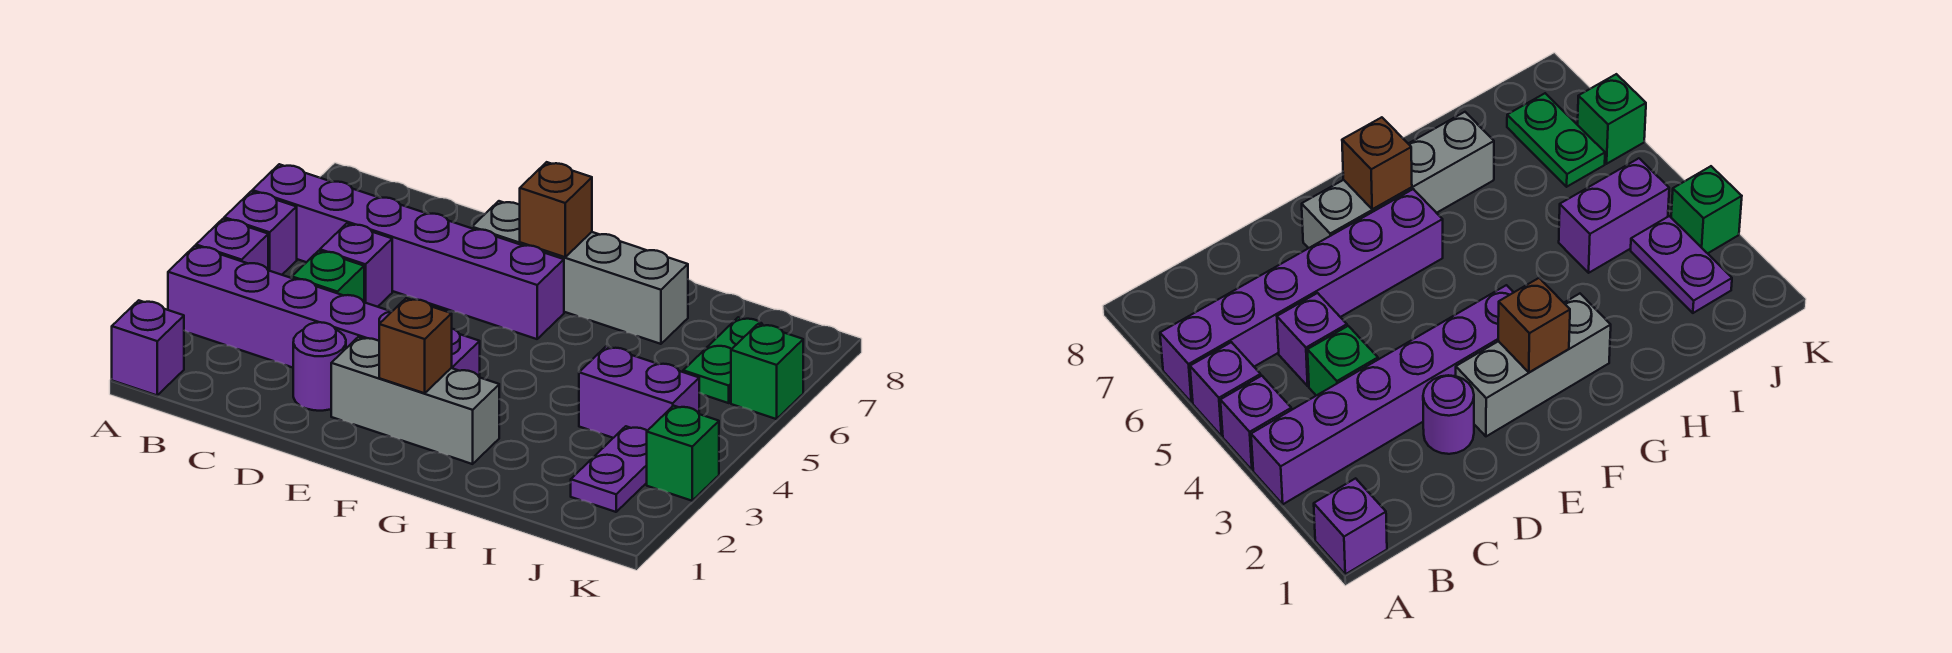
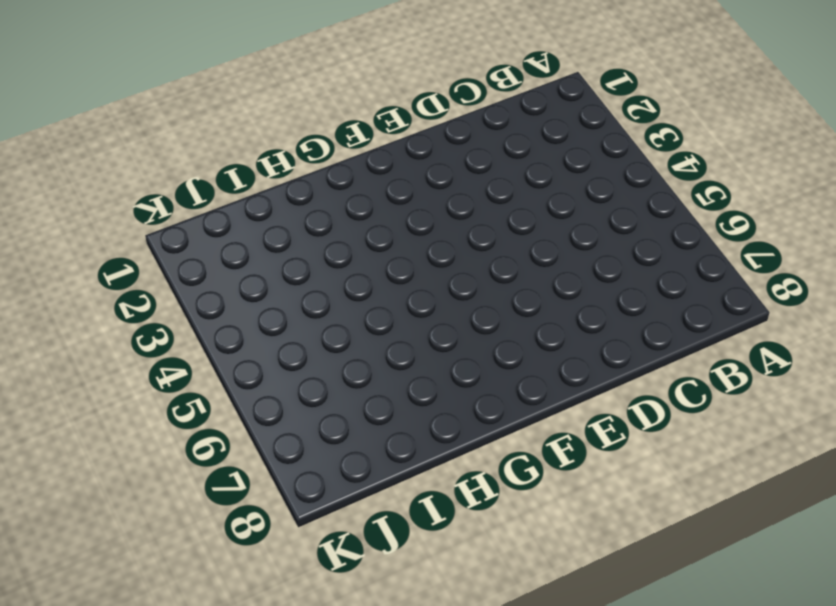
none -> purple 1x1 brick [112,300,184,395]
none -> purple 1x6 brick [168,246,480,377]
none -> purple 1x1 brick [196,219,268,270]

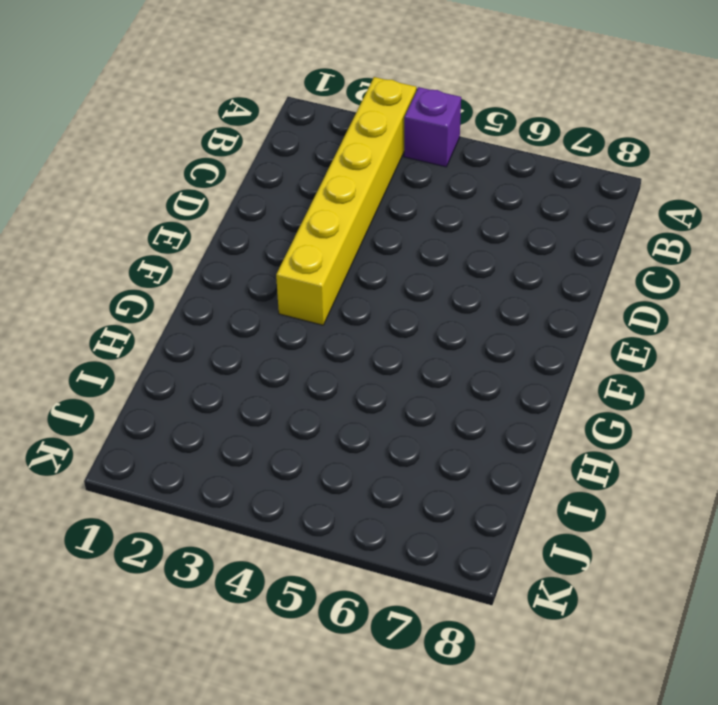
yellow 1x6 brick [276,77,416,325] -> purple 1x6 brick [168,246,480,377]
none -> purple 1x1 brick [112,300,184,395]
none -> purple 1x1 brick [224,192,297,275]
none -> purple 1x6 brick [252,164,564,339]

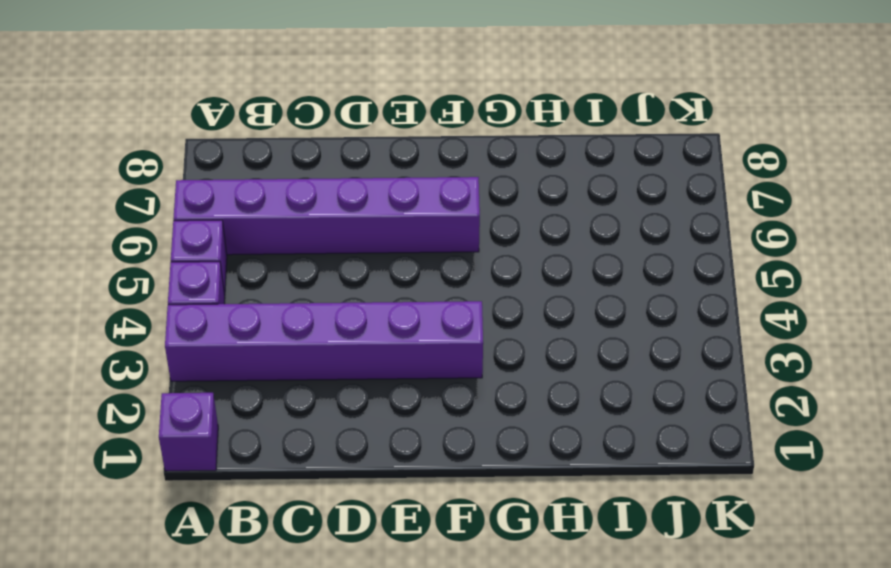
none -> green 1x1 brick [292,251,364,302]
none -> purple 1x1 brick [320,224,392,307]
none -> purple 1x1 round brick [293,322,346,411]

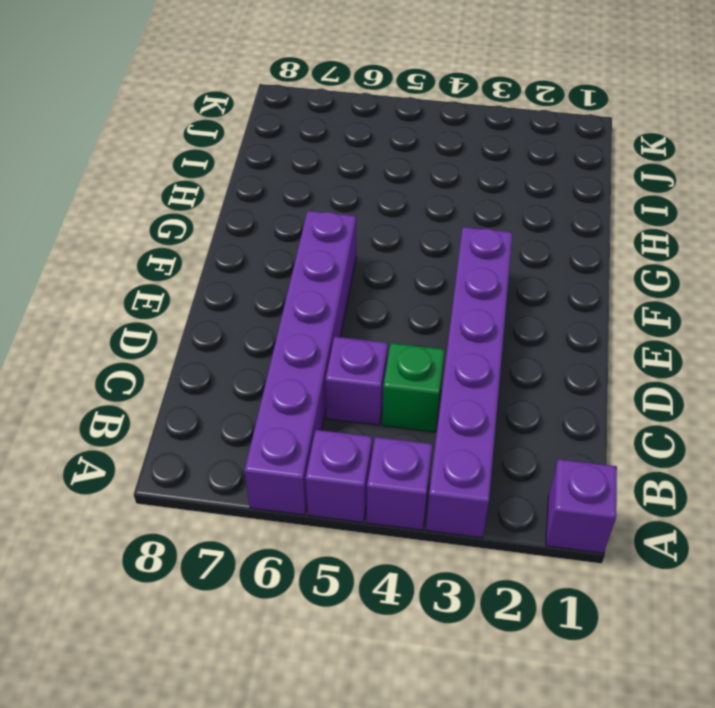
none -> purple 1x1 round brick [293,322,346,411]
none -> grey 1x3 brick [331,337,499,464]
none -> grey 1x4 brick [472,201,688,344]

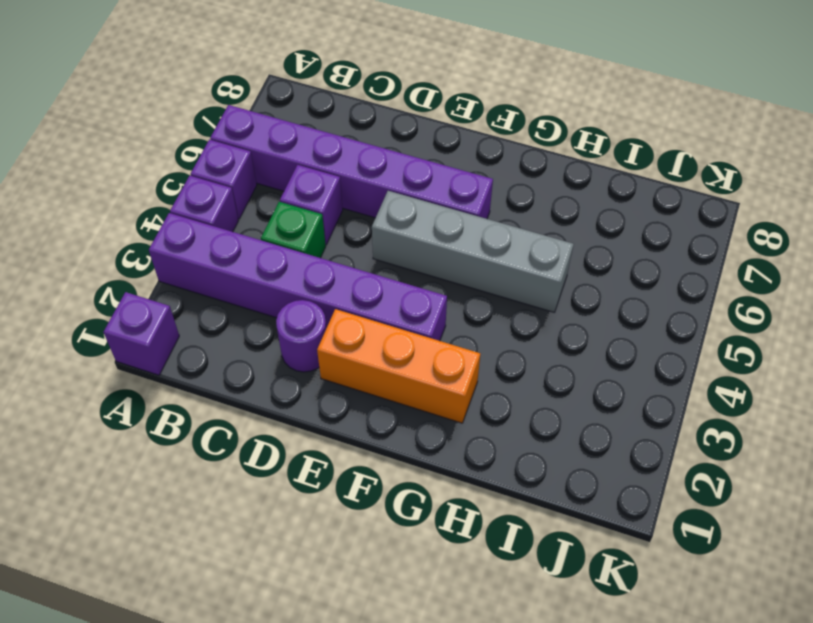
orange 1x3 brick [317,309,480,423] -> grey 1x3 brick [331,337,499,464]
grey 1x4 brick [372,191,574,312] -> grey 1x4 brick moved to [472,201,688,344]
none -> purple 1x2 brick [579,347,699,438]
none -> purple 1x2 plate [571,426,647,512]
none -> green 1x2 plate [683,317,763,403]

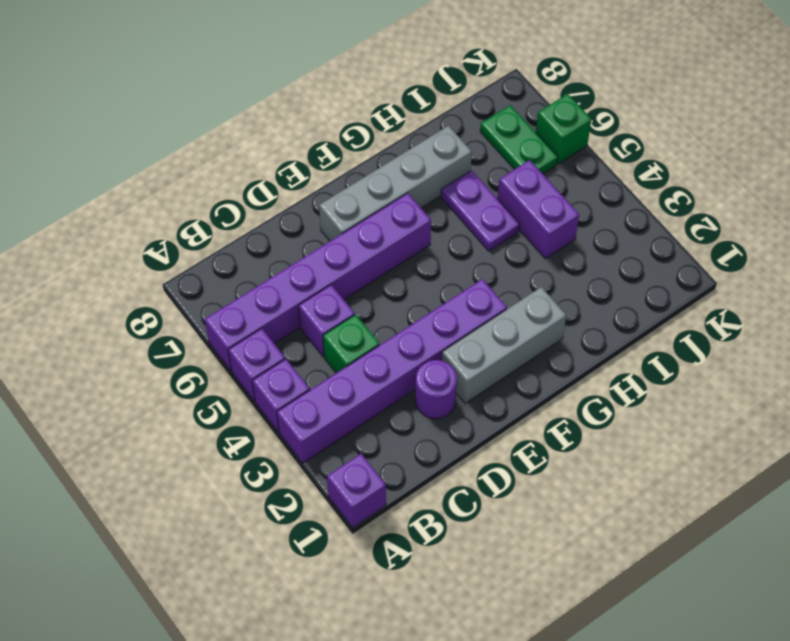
purple 1x2 plate [441,170,520,251] -> purple 1x2 plate moved to [571,426,647,512]
purple 1x2 brick [498,160,579,259] -> purple 1x2 brick turned to [579,347,699,438]
none -> green 1x1 brick [647,406,719,501]
none -> brown 1x1 brick [379,298,452,393]
none -> brown 1x1 brick [520,162,592,257]

